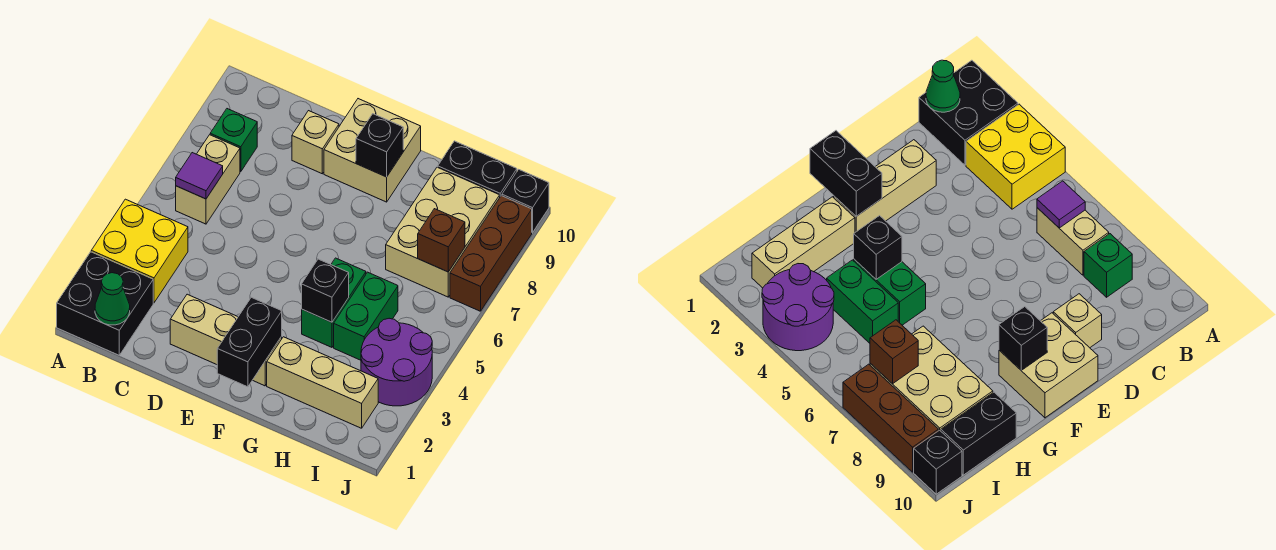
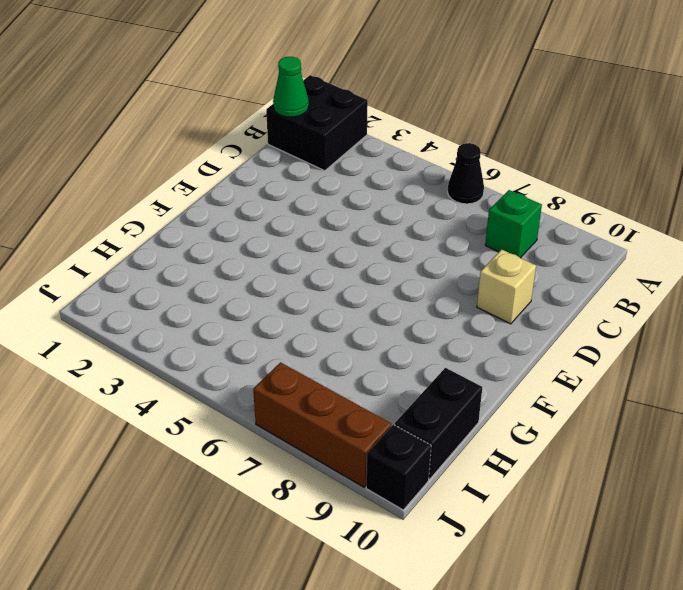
black 1x1 cone [448,143,484,204] -> none
none -> yellow 2x2 brick [91,199,188,303]
none -> tan 1x2 brick [176,135,240,224]
none -> tan 1x3 brick [170,294,282,386]

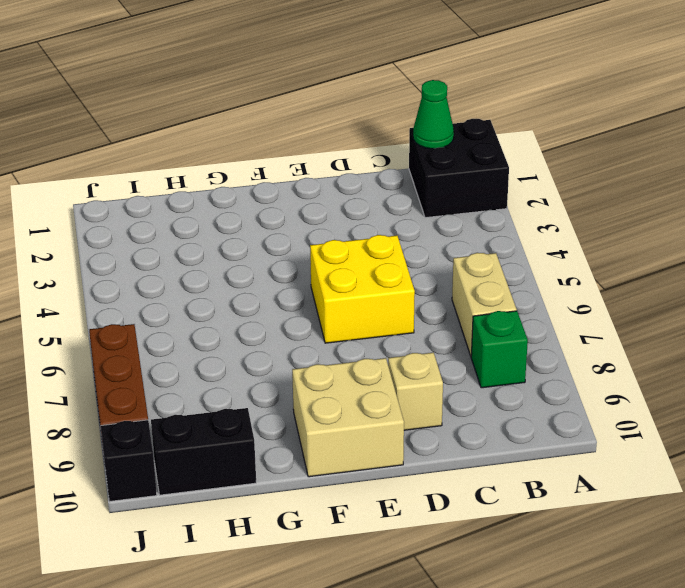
yellow 2x2 brick [310,235,415,343] -> yellow 2x2 brick moved to [91,199,188,303]
none -> tan 1x3 brick [170,294,282,386]
none -> tan 1x3 brick [267,337,378,428]
none -> green 1x2 brick [302,258,366,347]

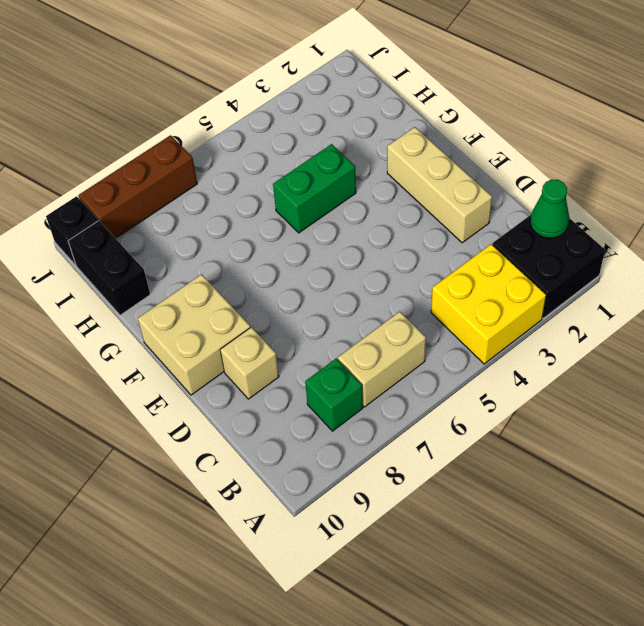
none -> tan 1x3 brick [267,337,378,428]
none -> green 1x2 brick [334,272,398,360]
none -> tan 2x3 brick [386,167,500,297]

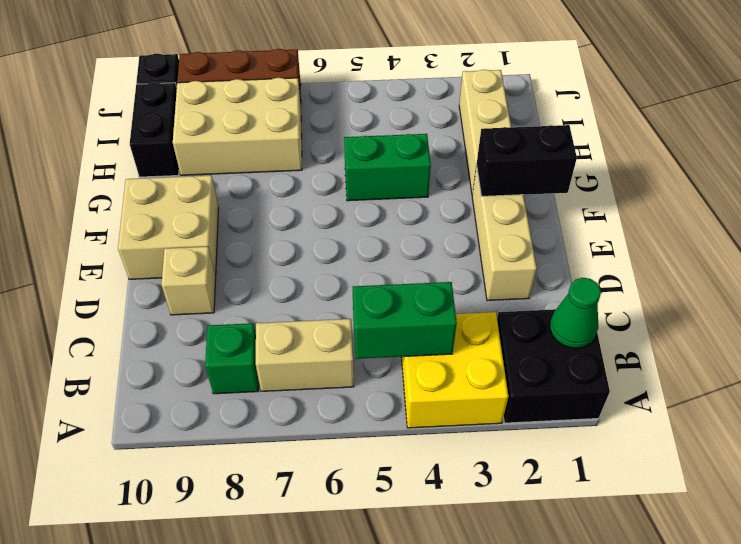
green 1x2 brick [353,282,457,359] -> green 1x2 brick moved to [334,272,398,360]
none -> purple 2x2 round brick [361,318,432,406]
none -> purple 1x1 tile [176,153,223,199]
none -> black 1x1 brick [356,114,403,177]

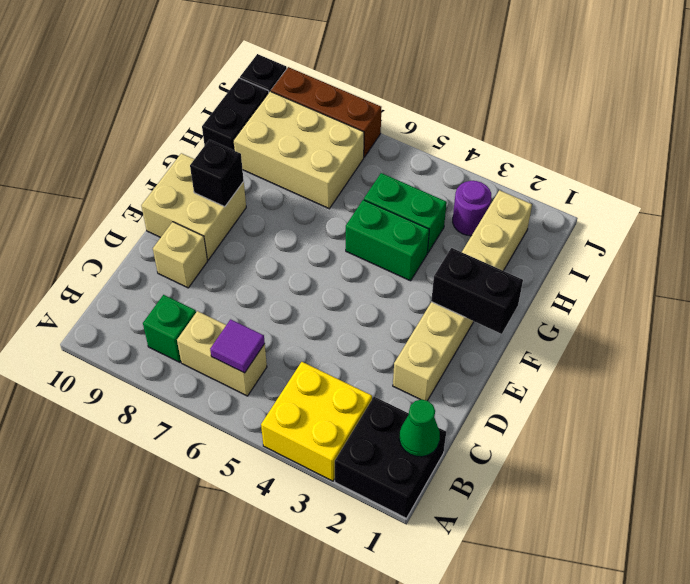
purple 1x1 round brick [453,181,491,236] -> purple 2x2 round brick [361,318,432,406]
none -> black 1x1 brick [302,259,349,322]
none -> brown 1x1 brick [418,209,465,272]

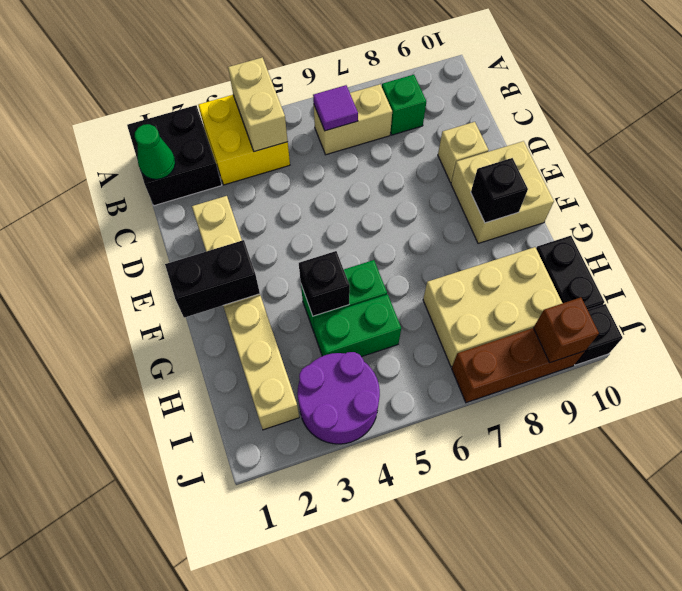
tan 1x2 brick [228,58,288,152] -> none
brown 1x1 brick [533,297,599,363] -> brown 1x1 brick moved to [418,209,465,272]

